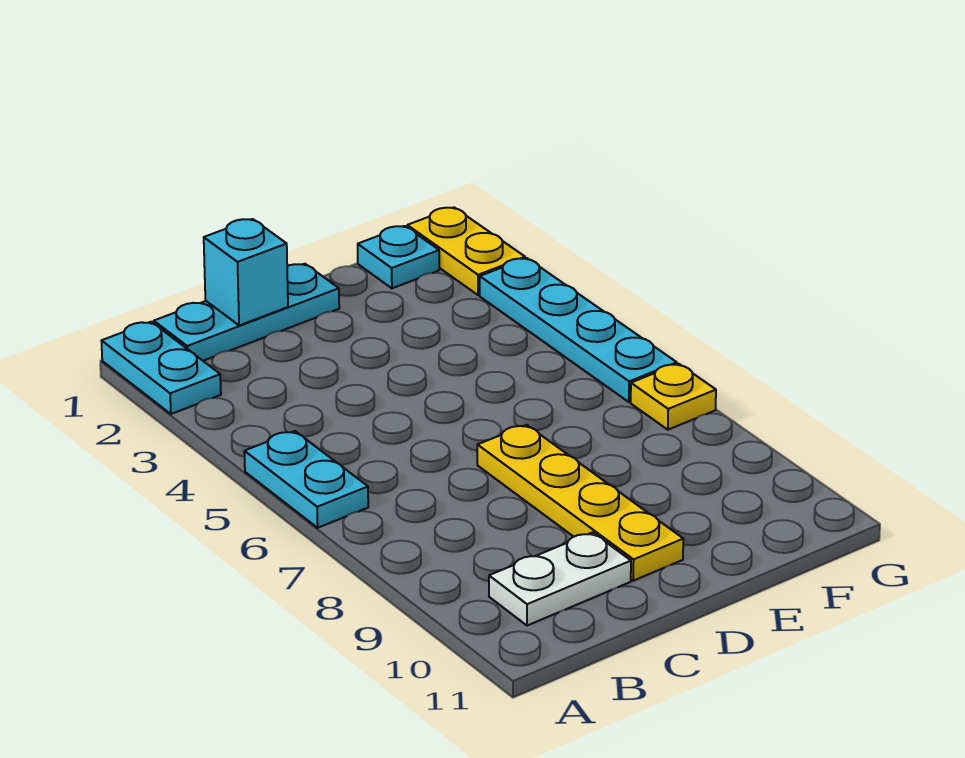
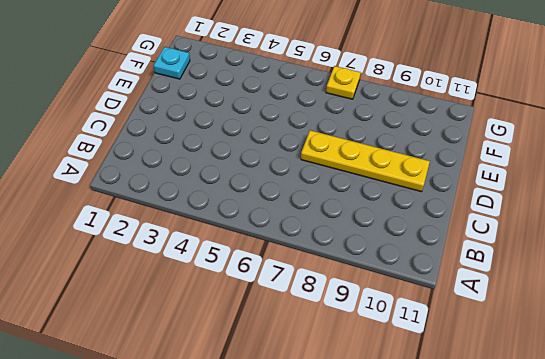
none -> cyan 1x2 plate [102,322,221,414]
none -> cyan 1x2 plate [244,431,368,528]

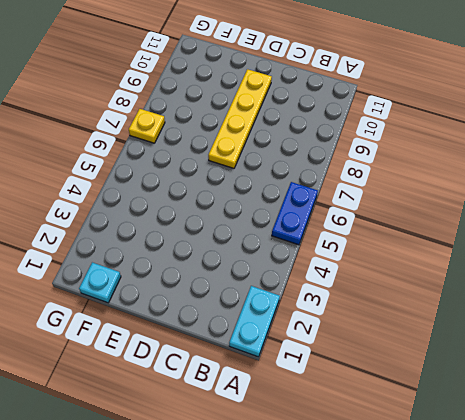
blue 1x2 plate [272,182,318,245] -> cyan 1x2 plate [244,431,368,528]
none -> cyan 1x3 plate [154,264,339,361]
none -> white 1x2 plate [489,532,631,626]

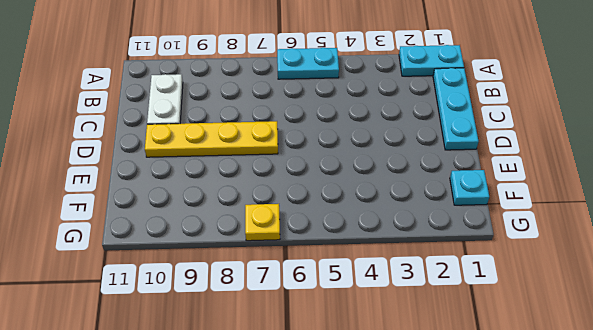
none -> yellow 1x2 plate [407,208,525,295]
none -> cyan 1x4 plate [480,258,677,402]

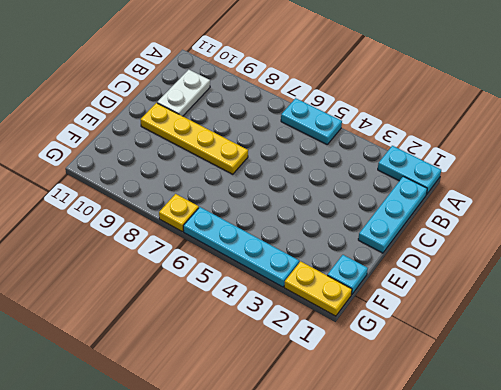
none -> cyan 1x1 brick [204,219,288,325]

